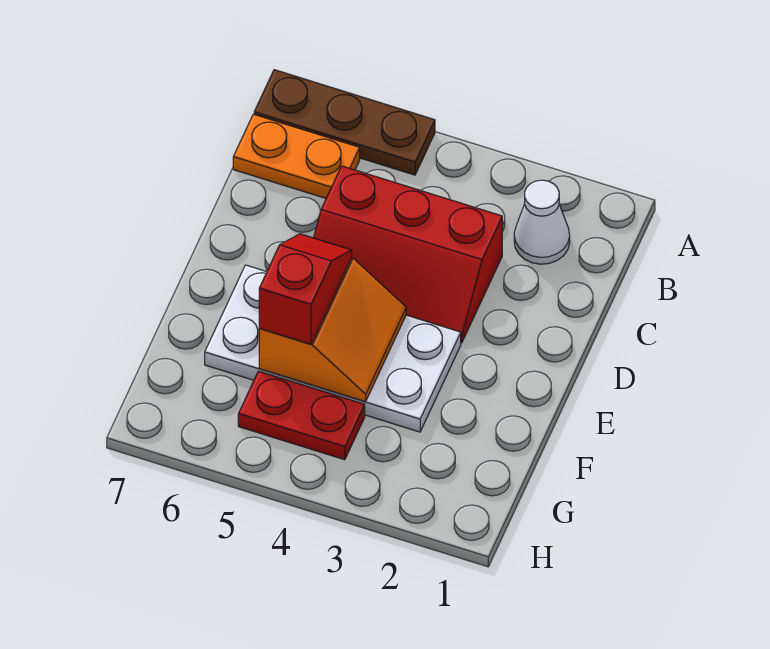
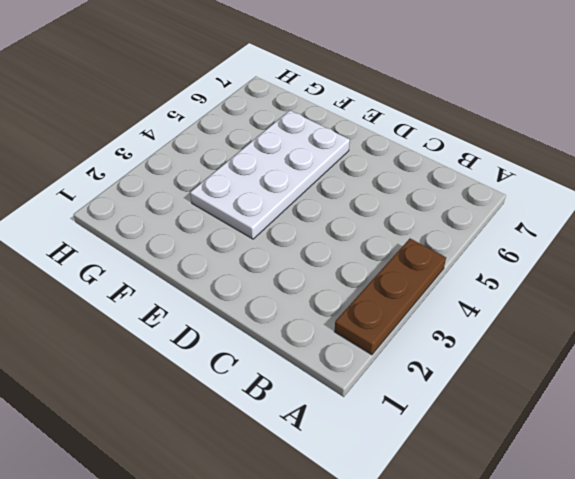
brown 1x3 plate [334,239,446,355] -> brown 1x3 plate moved to [254,70,435,175]
none -> white 1x1 cone [514,180,570,264]
none -> orange 1x2 plate [233,114,360,198]

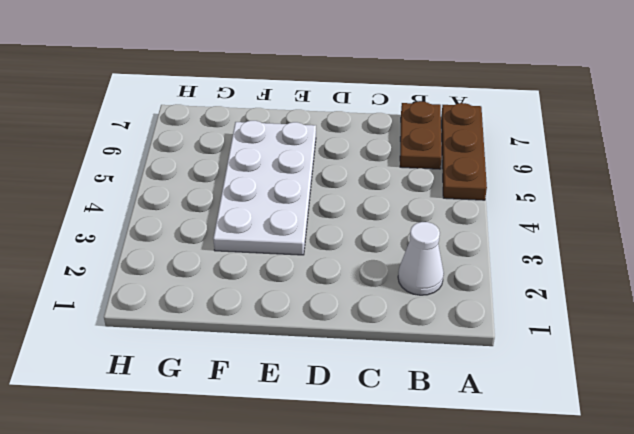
brown 1x2 plate [400,101,442,169] -> orange 1x2 plate [233,114,360,198]
none -> red 2x3 slope [314,166,502,343]
none -> red 1x2 plate [238,371,365,460]

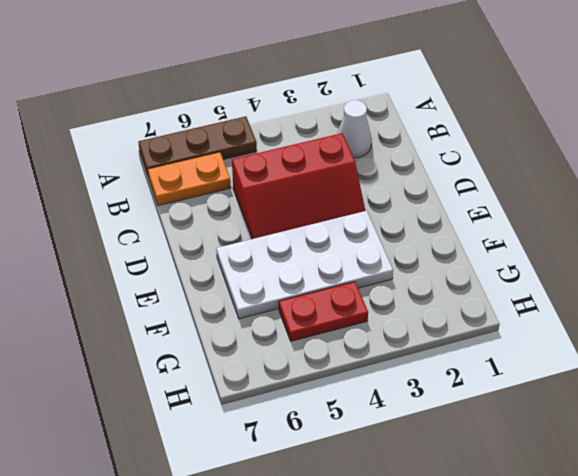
none -> orange 2x2 slope [259,258,406,402]
none -> red 1x2 slope [259,234,352,344]

